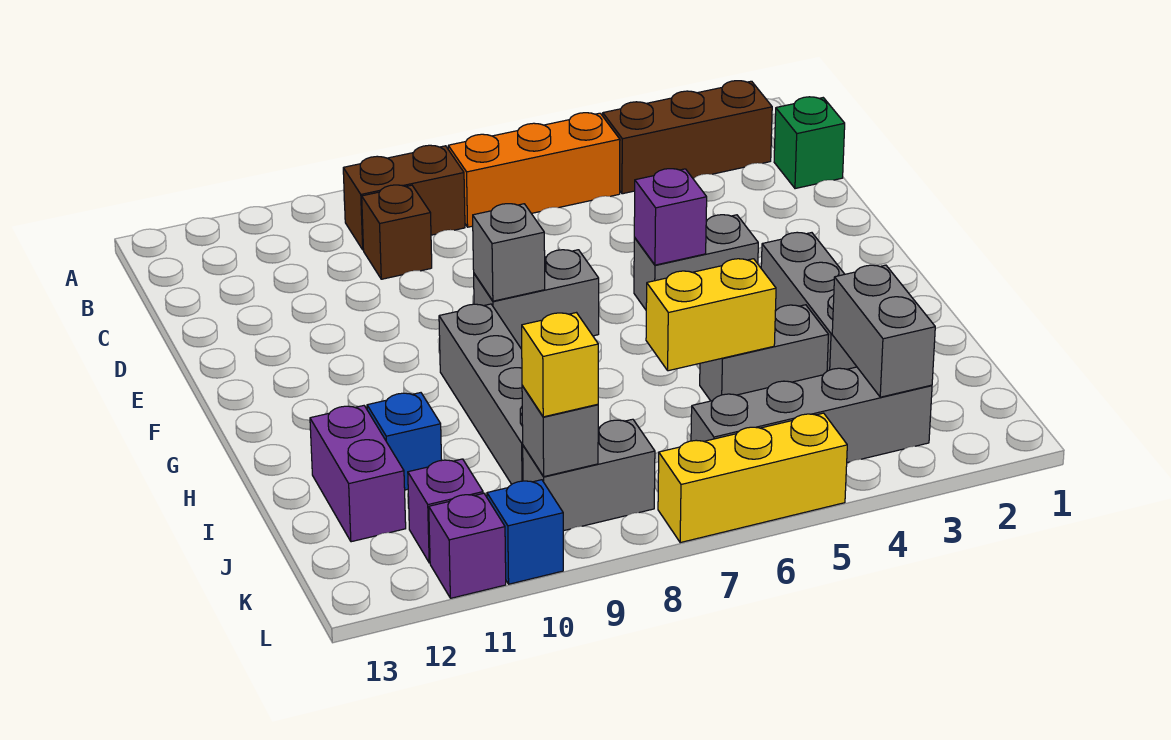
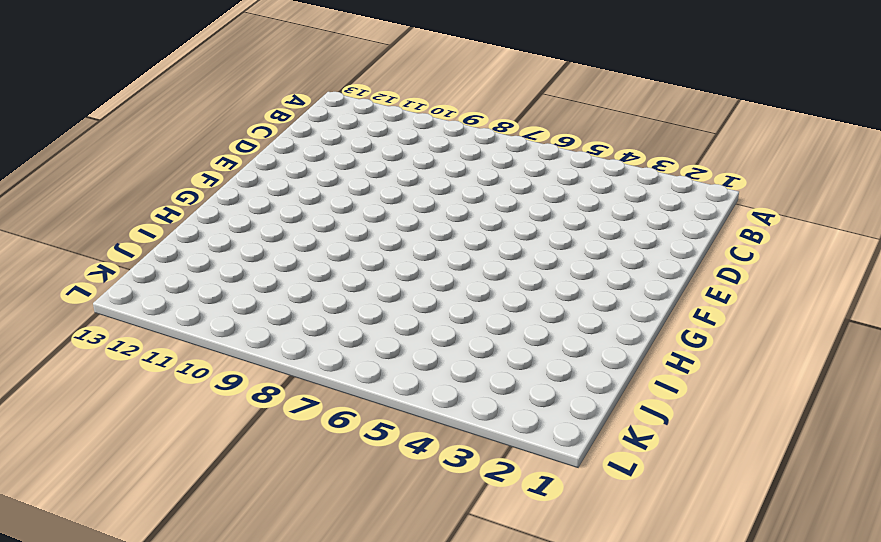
none -> brown 1x3 brick [603,81,772,194]
none -> orange 1x3 brick [448,113,620,227]
none -> brown 1x2 brick [343,145,465,250]

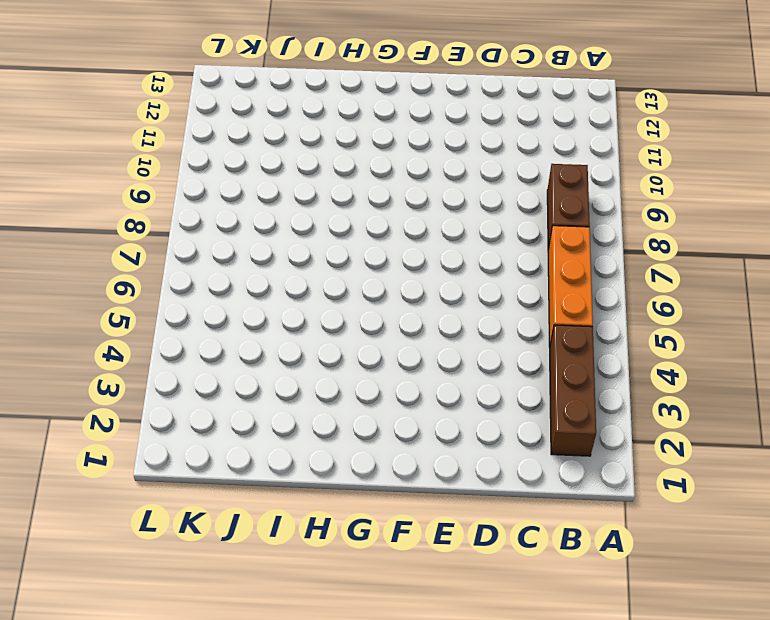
none -> green 1x1 brick [774,97,845,189]
none -> brown 1x1 brick [362,185,432,279]
none -> grey 1x2 brick [634,215,758,310]

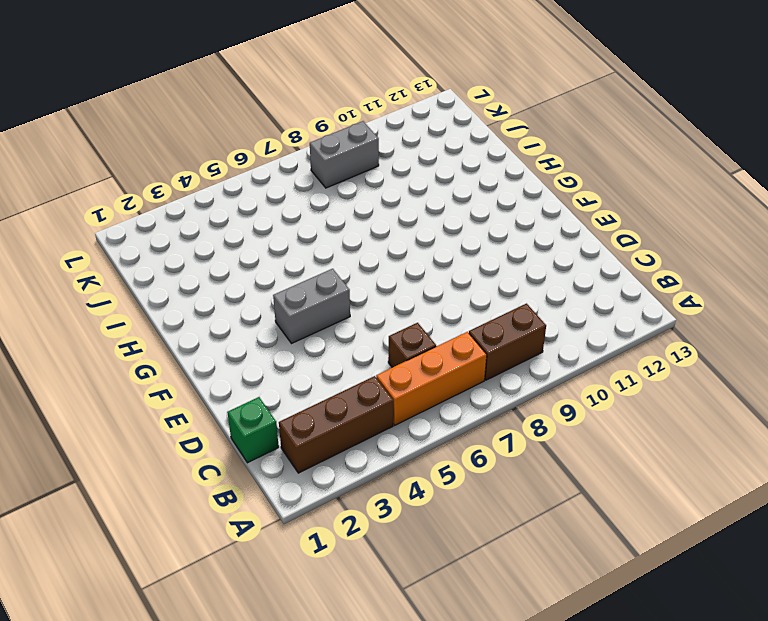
brown 1x1 brick [388,323,436,367] -> brown 1x1 brick moved to [362,185,432,279]
none -> grey 1x2 brick [474,250,599,349]
none -> grey 1x3 brick [761,232,857,371]
none -> grey 1x4 brick [439,304,523,484]

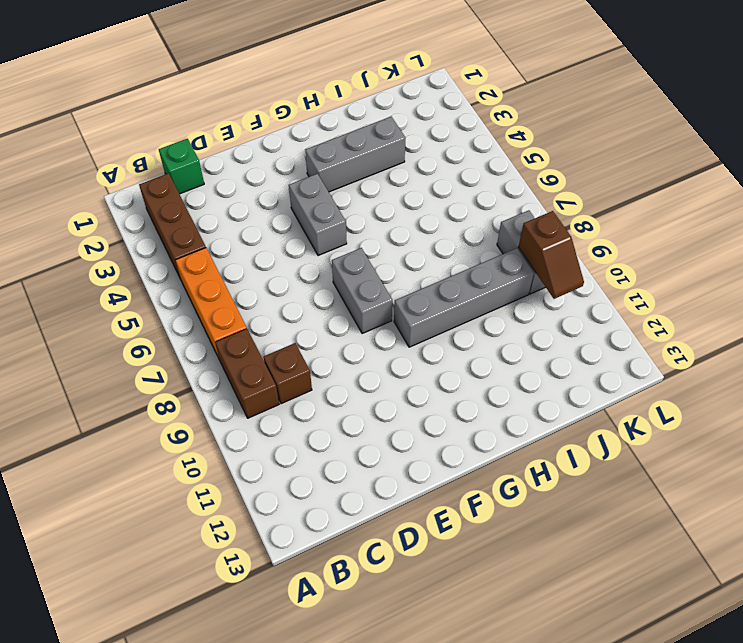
brown 1x2 slope [519,211,584,299] -> grey 1x1 brick [522,386,598,477]
none -> grey 1x2 brick [700,305,829,401]
none -> blue 1x1 brick [367,393,442,490]
none -> purple 1x2 brick [310,406,406,542]

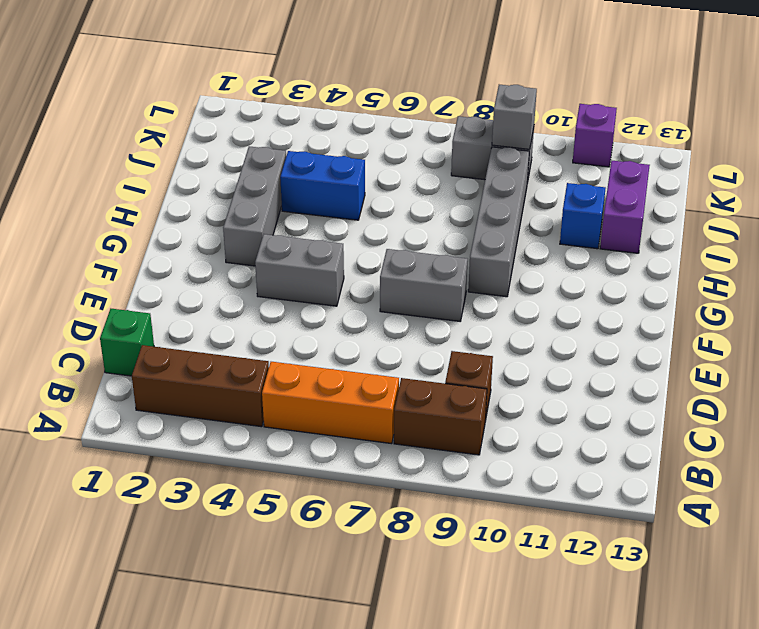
blue 1x2 brick [280,151,365,220] -> grey 1x2 brick [700,305,829,401]
none -> grey 1x4 brick [691,367,932,463]
none -> purple 1x1 brick [408,459,483,563]
none -> yellow 1x3 brick [658,413,847,543]

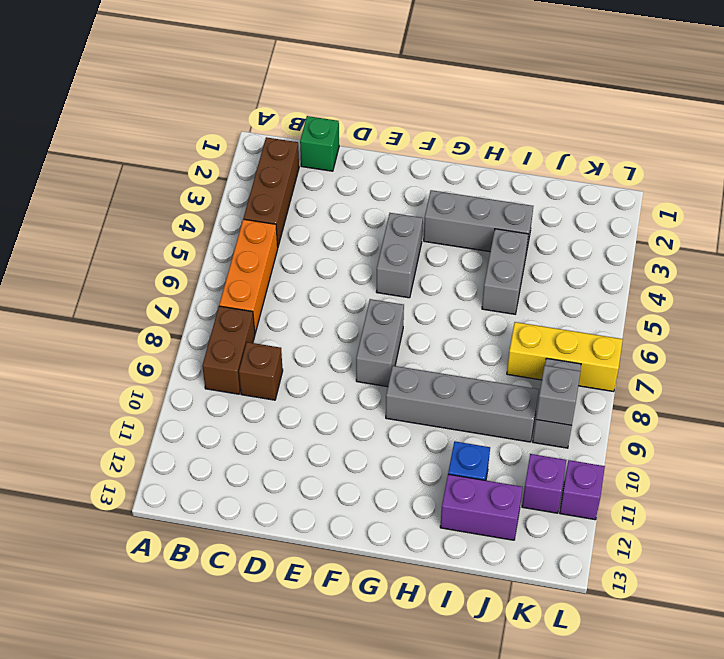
yellow 1x3 brick [507,322,623,392] -> yellow 1x3 brick turned to [658,413,847,543]
none -> grey 1x4 brick [691,367,932,463]
none -> blue 1x1 brick [487,480,563,584]
none -> purple 1x1 brick [634,169,707,265]

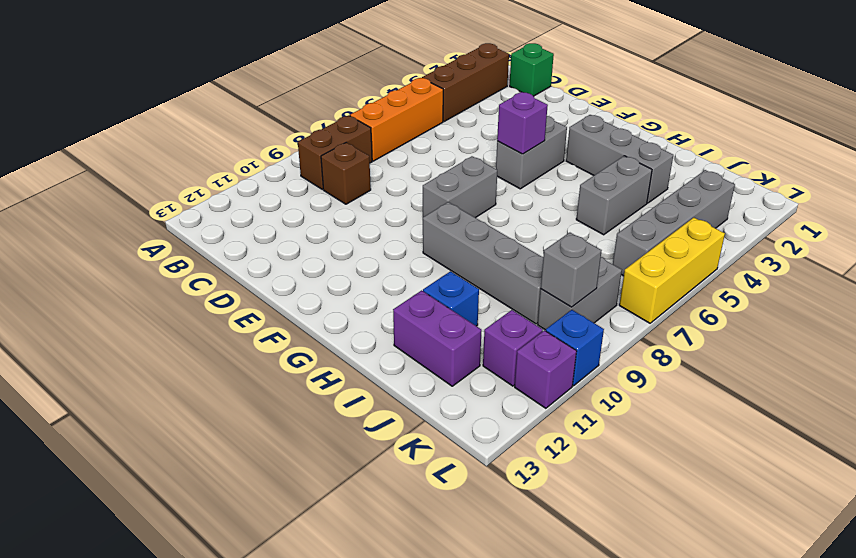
none -> grey 1x1 brick [473,204,545,301]
none -> yellow 1x2 brick [646,259,776,371]
none -> grey 1x2 brick [832,265,935,397]

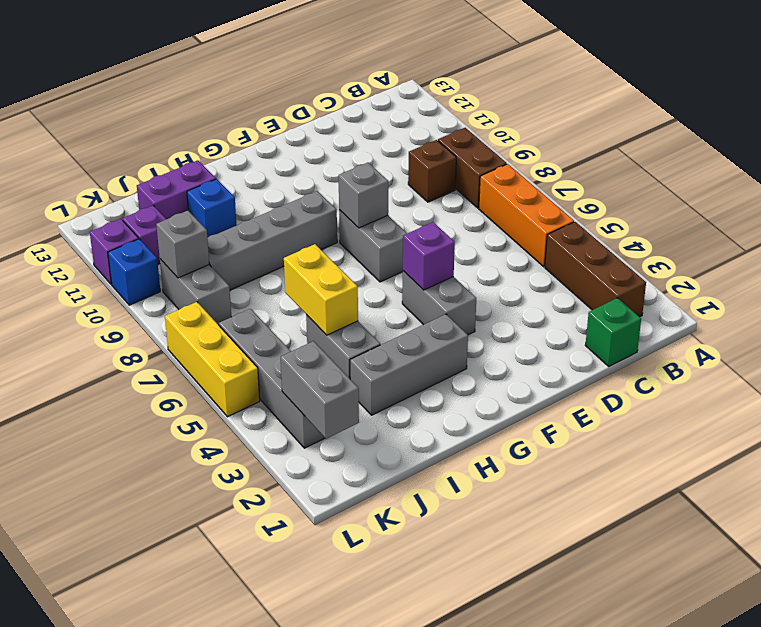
grey 1x2 brick [281,341,359,439] -> grey 1x2 brick turned to [832,265,935,397]
none -> yellow 1x1 brick [522,313,598,417]

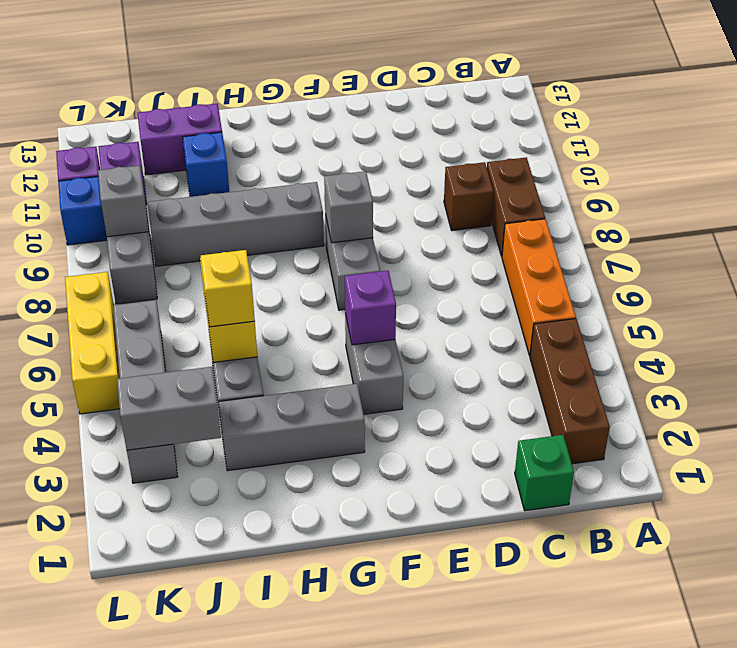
yellow 1x1 brick [201,250,255,327] -> yellow 1x1 brick moved to [522,313,598,417]

